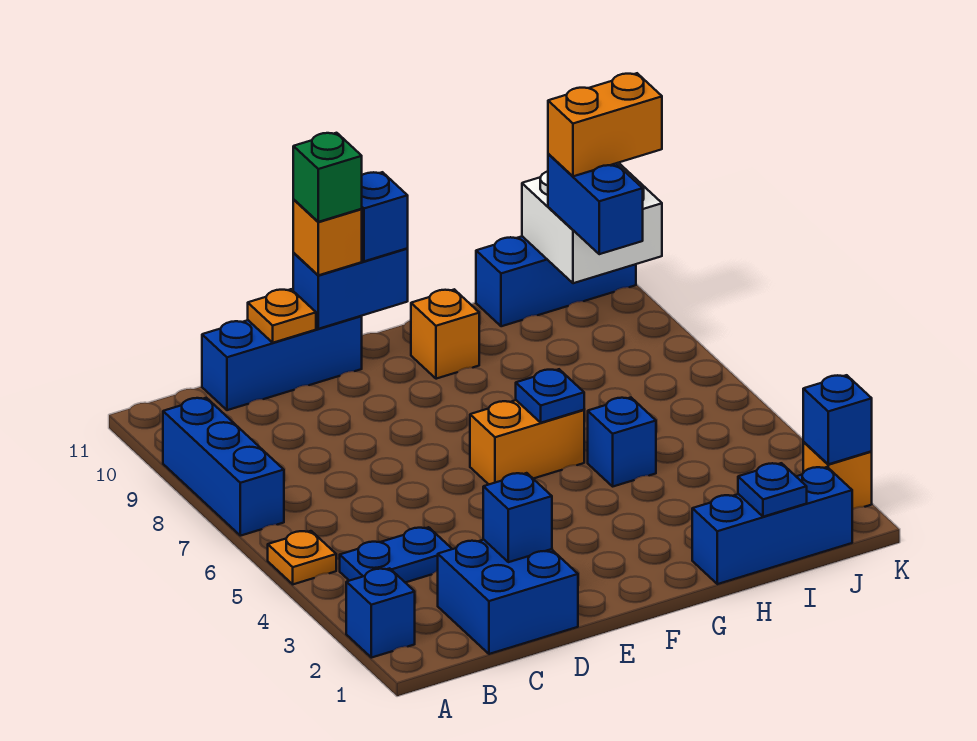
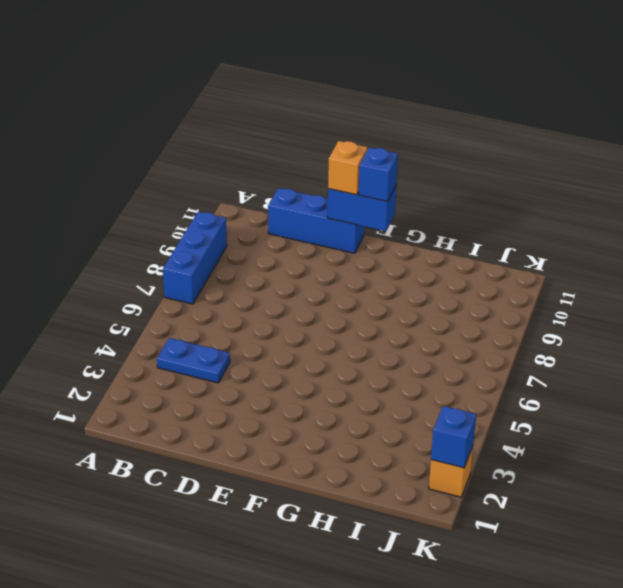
none -> blue 1x1 brick [346,568,415,658]
none -> orange 1x1 plate [268,531,336,584]
none -> blue 2x2 brick [438,540,578,654]

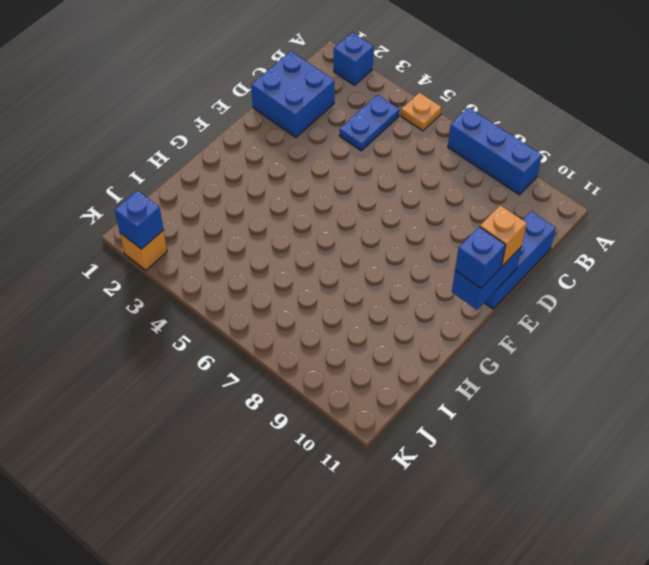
none -> orange 1x2 brick [470,400,584,484]
none -> orange 1x1 brick [411,289,479,379]
none -> blue 1x3 brick [692,467,852,584]

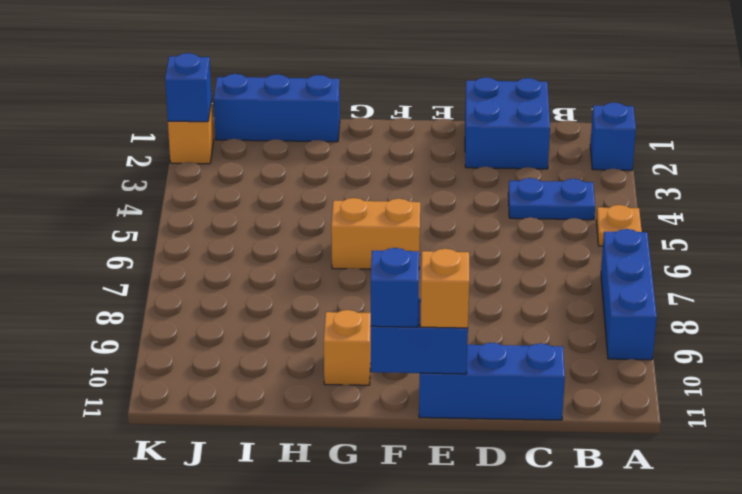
none -> blue 1x1 brick [588,398,656,486]
none -> blue 1x3 brick [476,236,636,326]
none -> blue 1x1 brick [483,473,552,562]

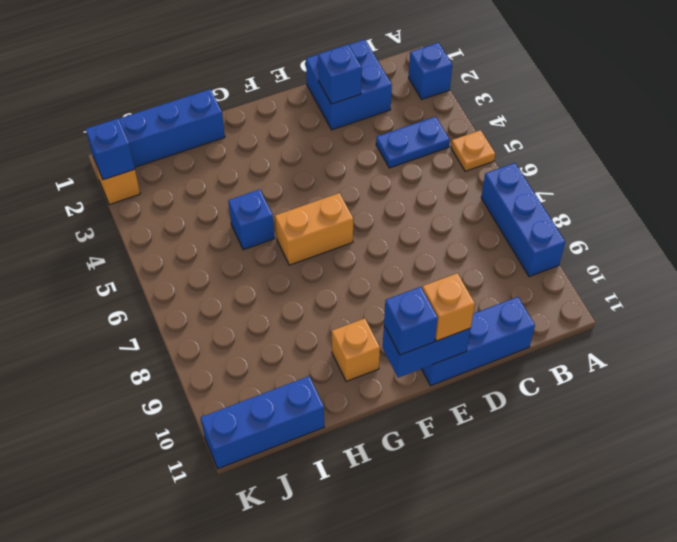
none -> orange 1x1 plate [248,289,316,343]
none -> blue 1x1 plate [516,369,584,423]
none -> blue 1x1 plate [738,463,807,517]

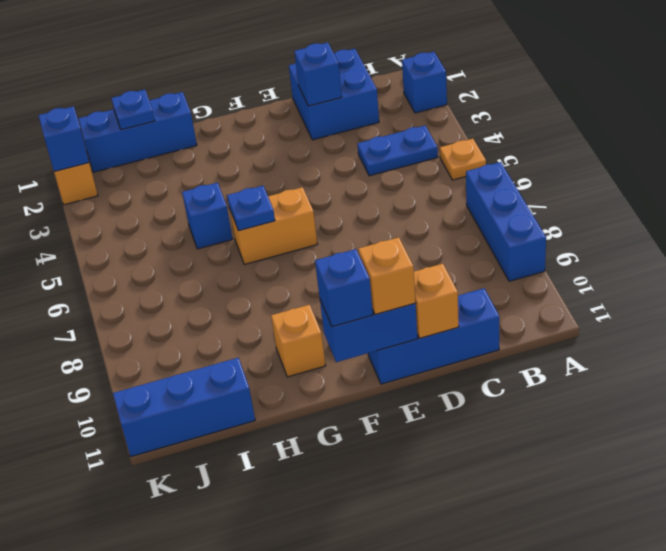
orange 1x1 brick [414,264,459,338] -> orange 1x1 plate [248,289,316,343]
none -> white 2x2 brick [522,163,662,283]
none -> blue 1x2 brick [548,154,643,254]
none -> green 1x1 brick [293,133,362,222]

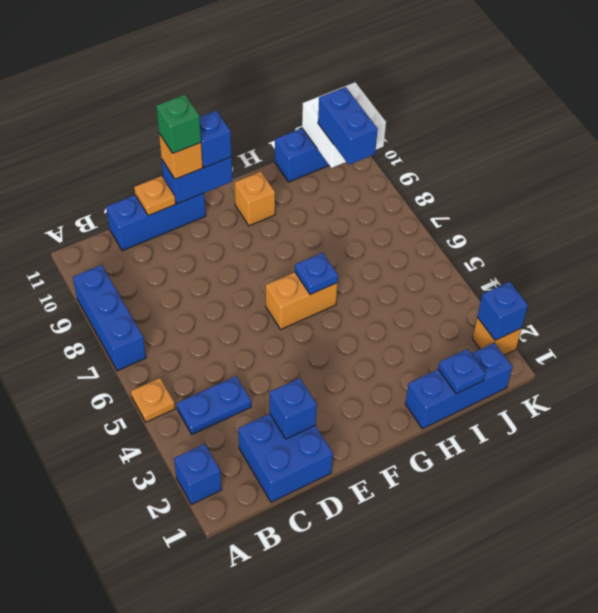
none -> blue 1x1 brick [588,398,656,486]
none -> orange 1x2 brick [548,73,662,176]

